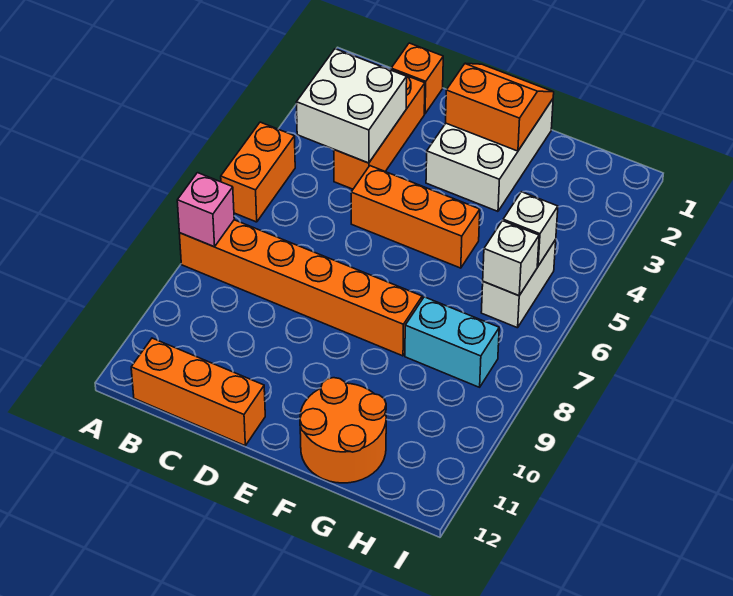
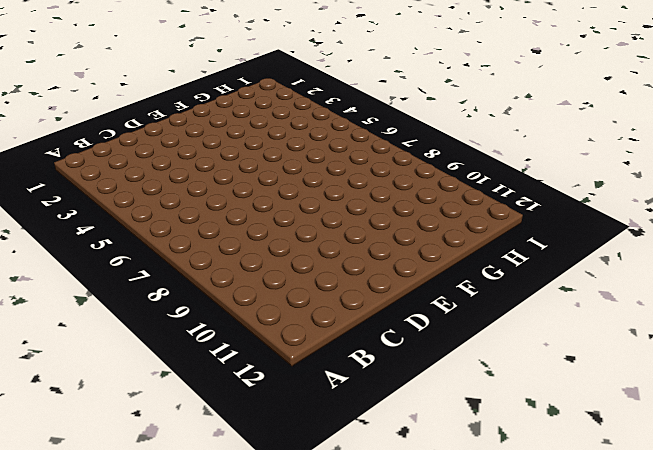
none -> orange 1x2 brick [221,122,295,222]
none -> orange 1x6 brick [179,220,422,356]
none -> orange 1x3 brick [131,338,265,446]

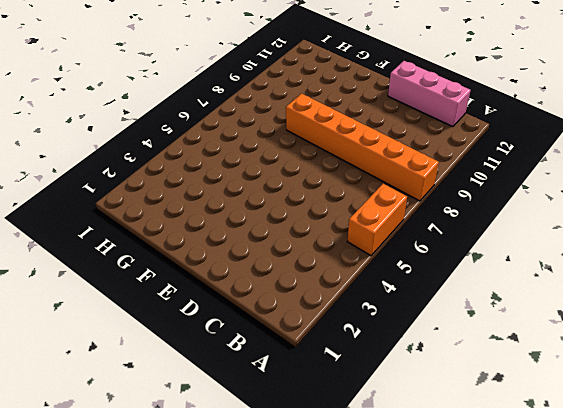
pink 1x3 brick [388,61,471,127] -> orange 1x3 brick [131,338,265,446]
none -> orange 1x1 brick [391,43,443,114]
none -> orange 1x3 brick [334,70,425,189]
none -> orange 1x3 brick [351,166,480,268]

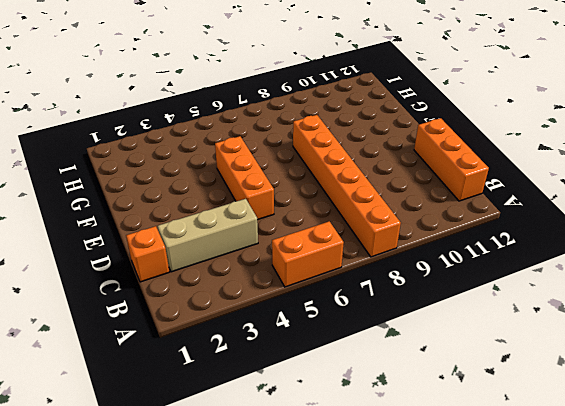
tan 1x3 brick [158,199,258,272] -> orange 1x3 brick [334,70,425,189]
none -> white 2x3 brick [426,99,553,211]
none -> orange 2x2 round brick [300,378,386,483]
none -> cyan 1x2 brick [405,297,499,387]

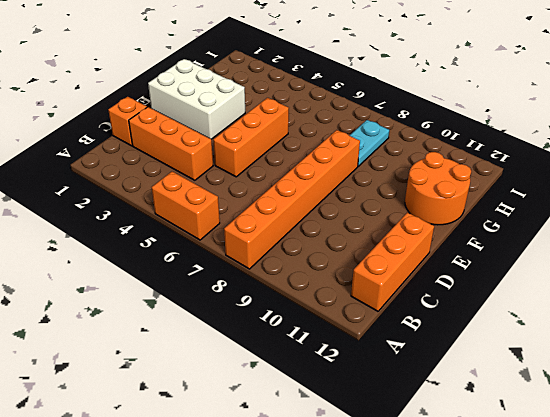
cyan 1x2 plate [349,120,389,166] -> cyan 1x2 brick [405,297,499,387]
none -> white 1x2 brick [481,240,556,328]
none -> pink 1x1 brick [177,173,234,247]
none -> white 2x2 brick [297,49,407,163]

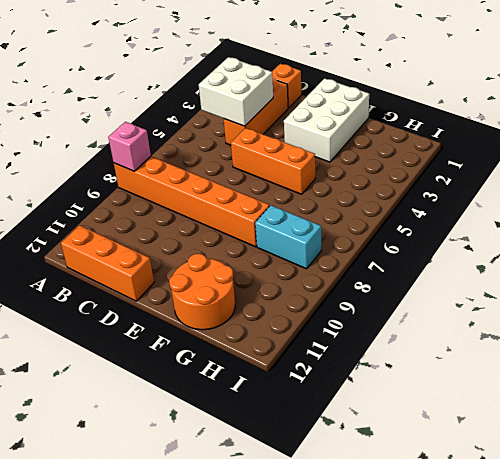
none -> orange 1x2 brick [221,122,295,222]
none -> white 1x2 brick [481,240,556,328]
none -> orange 2x2 slope [446,63,554,151]

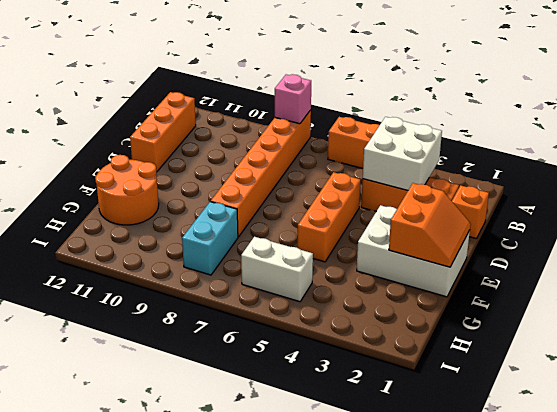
none -> white 1x1 brick [503,192,558,266]
none -> white 1x1 brick [483,221,539,296]

